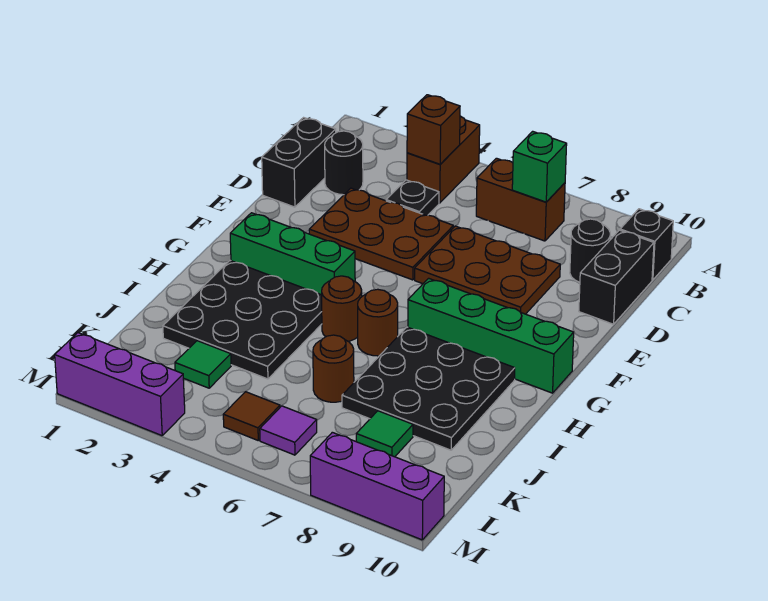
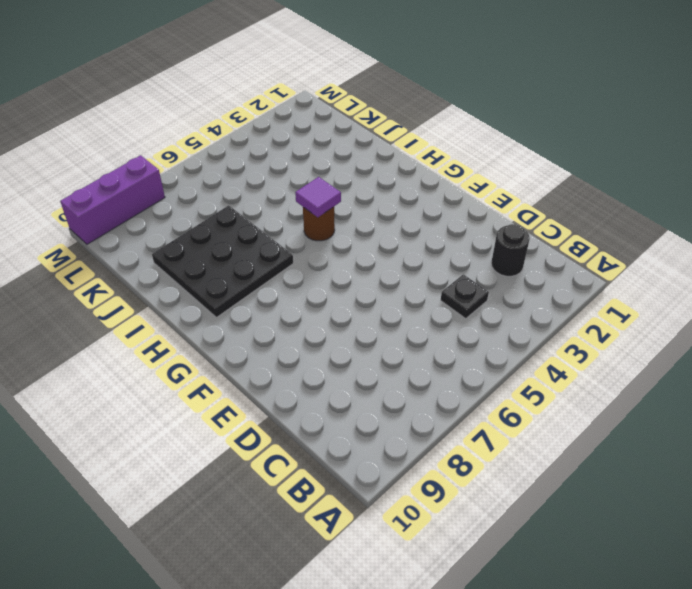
purple 1x1 tile [295,177,341,217] -> purple 1x1 tile moved to [260,406,317,455]
none -> brown 1x2 brick [407,116,480,203]
none -> brown 1x2 brick [476,158,565,241]
none -> black 1x1 brick [620,209,673,280]

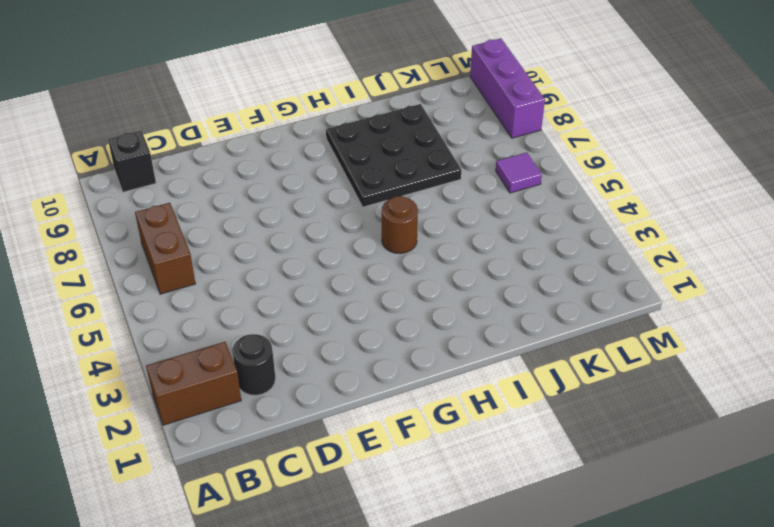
brown 1x2 brick [146,342,241,425] -> brown 1x2 brick moved to [407,116,480,203]
none -> black 1x2 brick [262,118,336,207]
none -> black 1x1 plate [386,180,439,215]
none -> black 1x1 round brick [570,219,610,282]

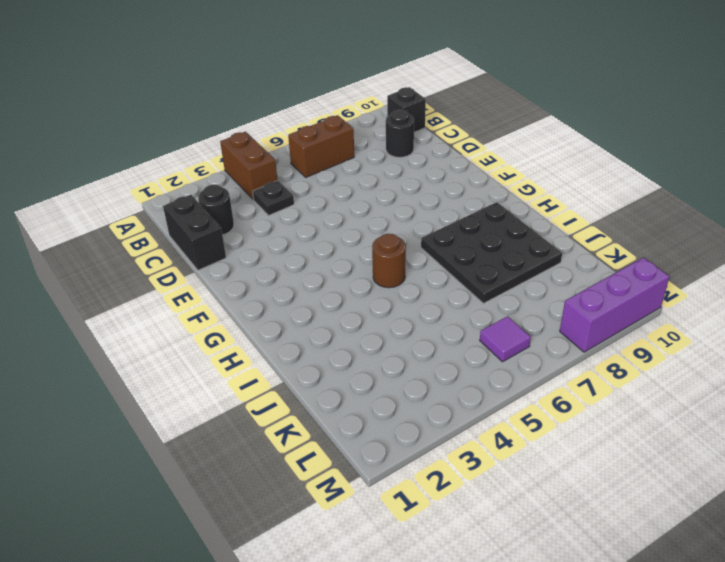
none -> black 1x2 brick [579,230,654,324]
none -> brown 2x3 plate [309,188,453,280]
none -> brown 2x3 plate [415,226,560,314]

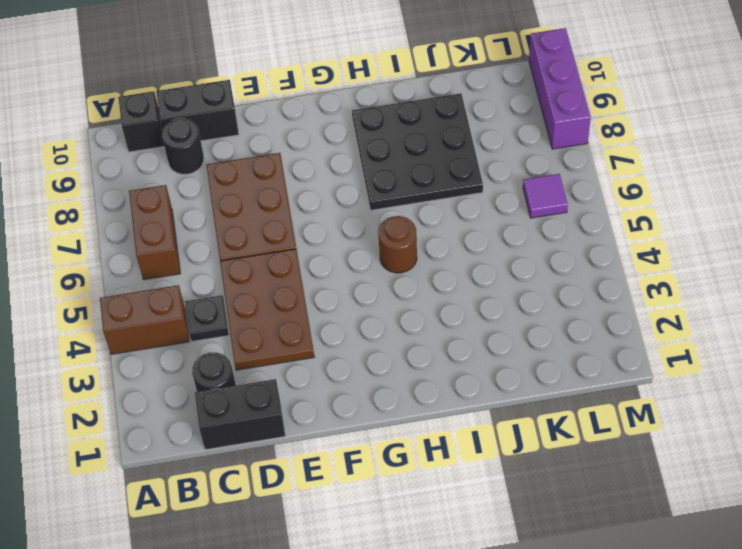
none -> green 1x3 brick [230,213,355,295]
none -> green 1x4 brick [408,278,574,393]
none -> black 3x3 plate [163,261,322,379]

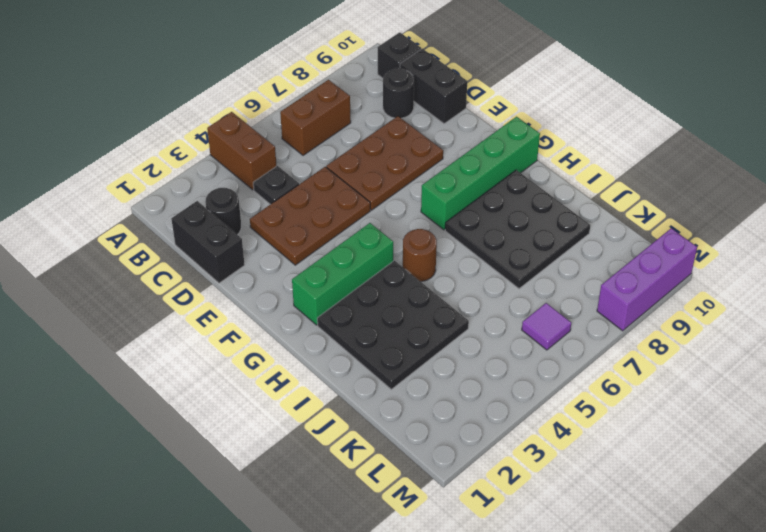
none -> brown 1x1 round brick [358,289,398,356]
none -> brown 1x1 round brick [313,335,354,402]
none -> green 1x1 tile [175,341,231,388]

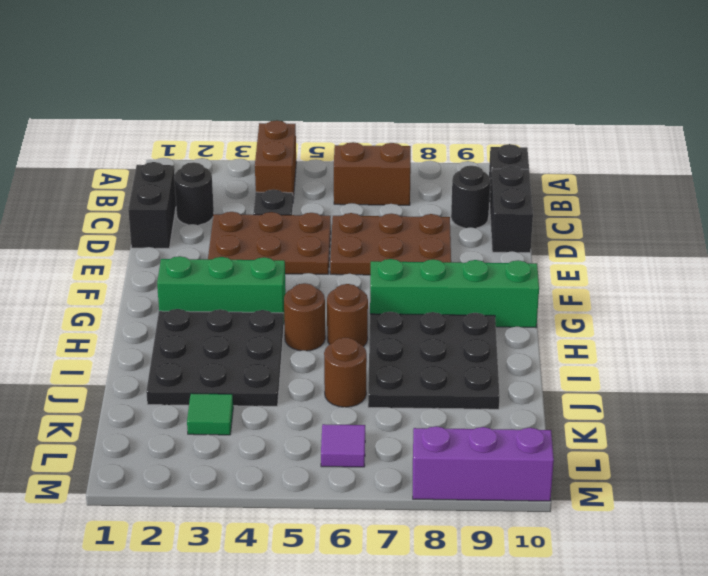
none -> green 1x1 tile [356,411,413,457]
none -> brown 1x1 tile [223,392,280,440]
none -> purple 1x3 brick [55,333,185,436]

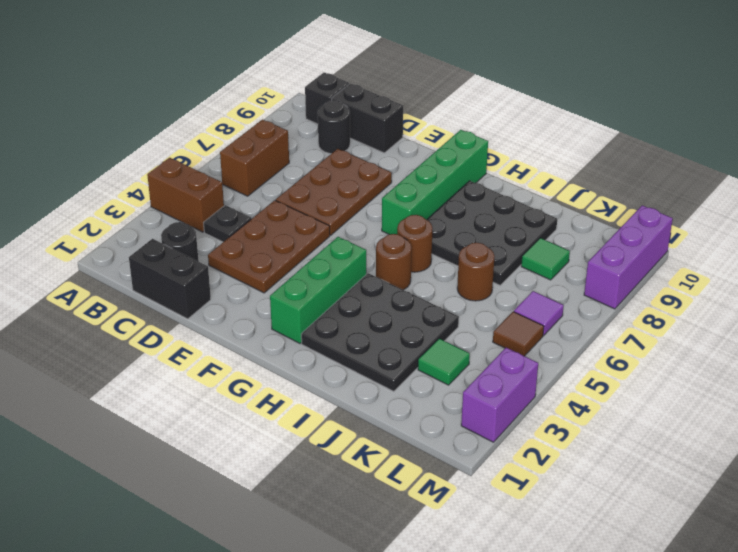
purple 1x2 brick [461,348,538,442] -> purple 1x3 brick [55,333,185,436]
none -> brown 1x1 brick [407,95,460,164]
none -> green 1x1 brick [512,131,567,202]

